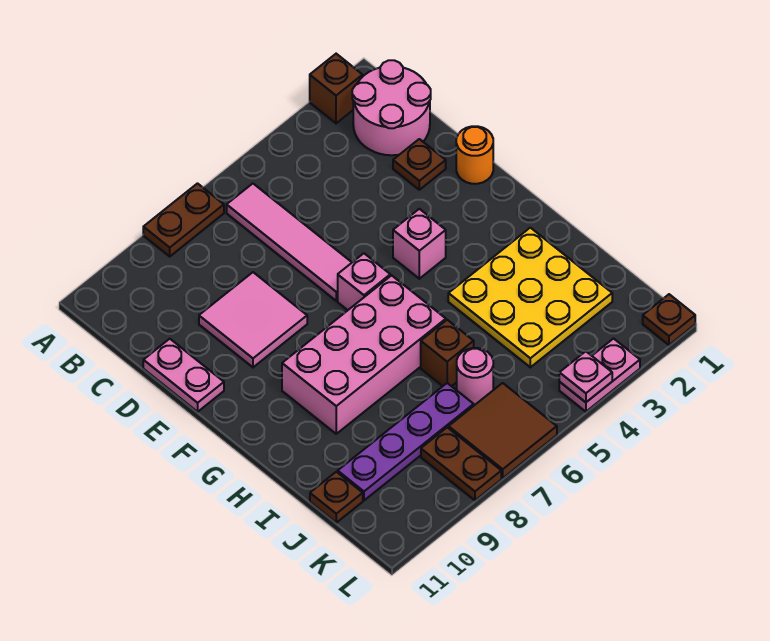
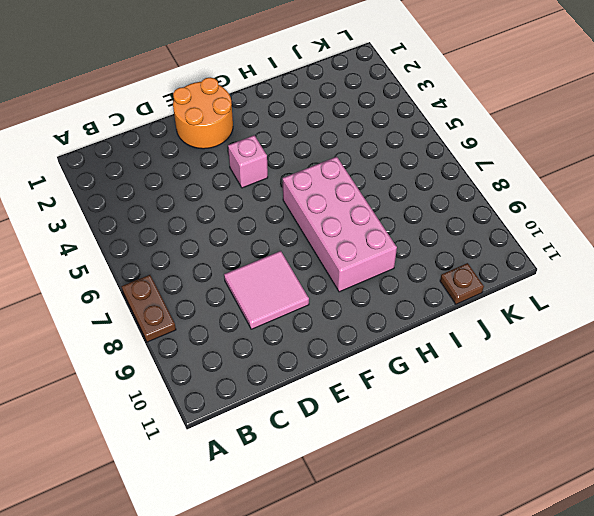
orange 2x2 round brick [173,77,233,149] -> orange 1x1 round brick [456,126,493,184]
none -> brown 1x1 brick [310,54,363,123]
none -> pink 2x2 round brick [352,60,431,155]
none -> pink 1x4 tile [227,184,352,301]

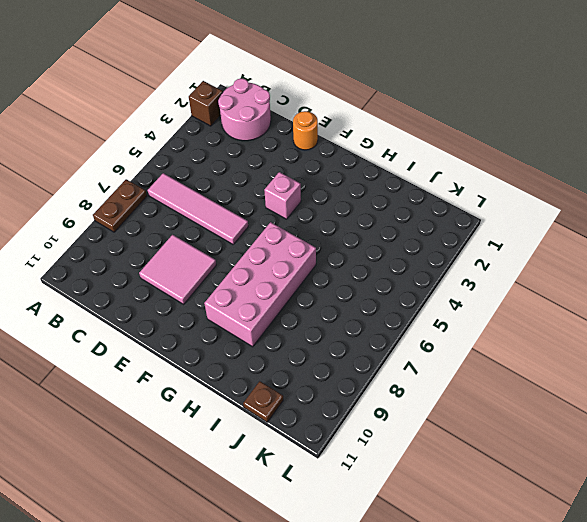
none -> brown 1x1 plate [393,139,446,190]
none -> pink 1x2 plate [143,339,224,412]
none -> pink 1x1 brick [338,253,390,310]

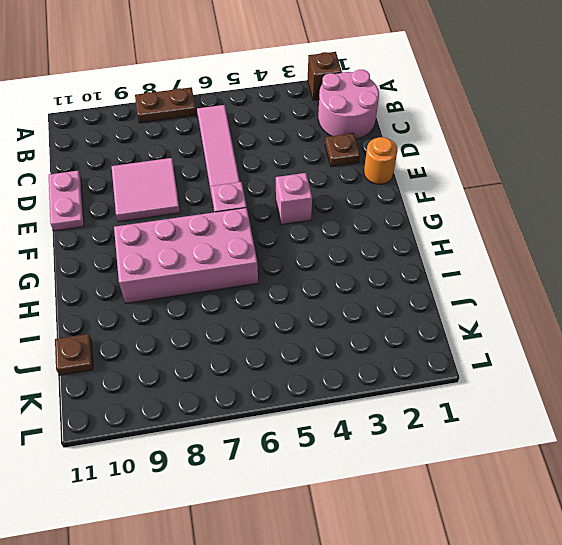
none -> yellow 3x3 plate [448,228,612,367]
none -> brown 1x1 brick [421,320,474,386]
none -> pink 1x1 round brick [457,348,493,405]

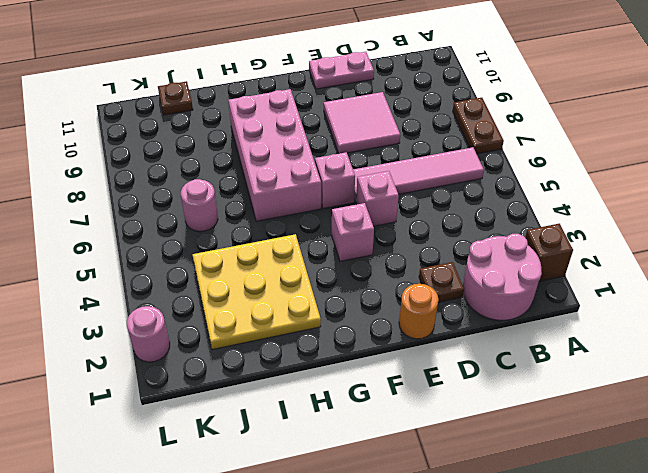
pink 1x1 brick [356,171,399,226] -> none
pink 1x1 round brick [127,306,170,362] -> none
none -> brown 1x1 brick [421,320,474,386]
none -> purple 1x4 plate [338,383,474,500]
none -> brown 2x2 tile [449,383,557,478]

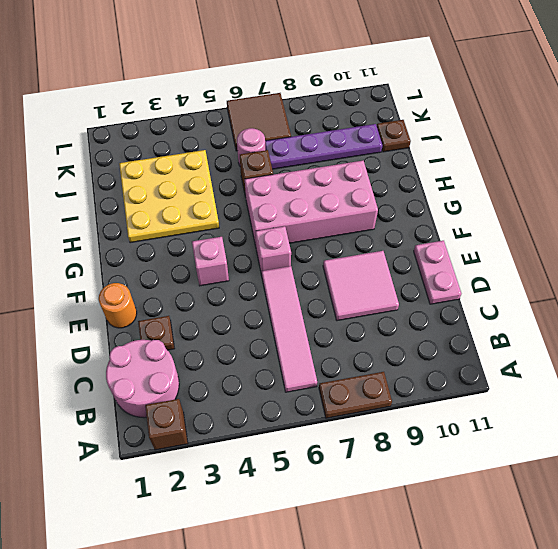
none -> brown 1x2 plate [421,427,501,500]
none -> brown 1x1 plate [643,294,695,345]
none -> pink 1x2 plate [559,339,640,412]

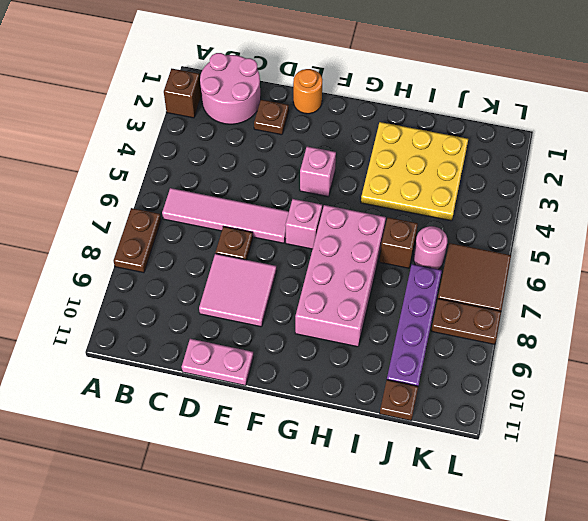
brown 1x1 plate [216,226,253,260] -> brown 1x1 plate moved to [643,294,695,345]
none -> pink 1x2 plate [559,339,640,412]
none -> pink 1x1 plate [559,351,612,402]

